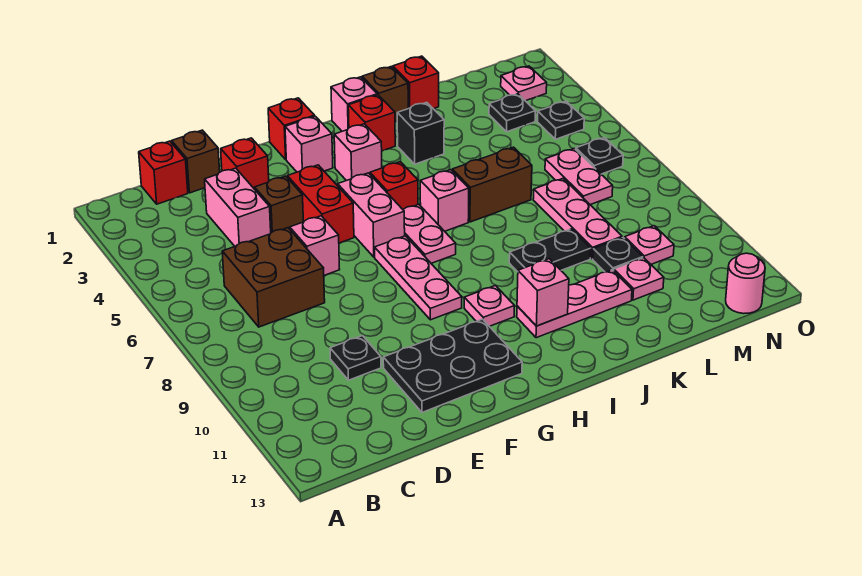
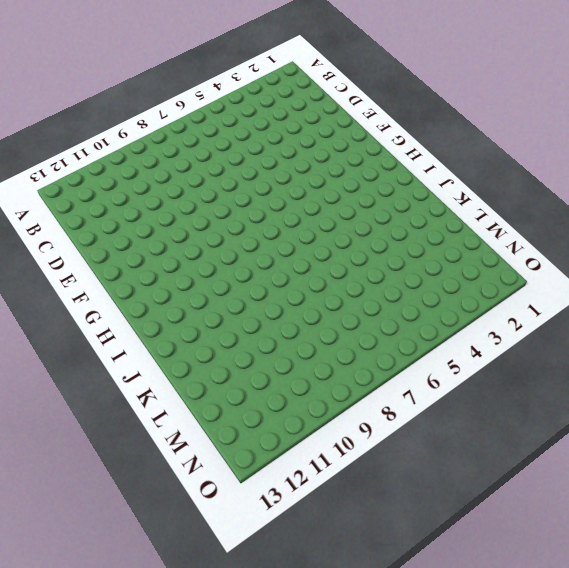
none -> red 1x1 brick [139,141,188,204]
none -> brown 2x2 brick [222,228,325,327]
none -> brown 1x1 brick [172,130,220,193]
none -> pink 1x2 brick [205,168,271,246]

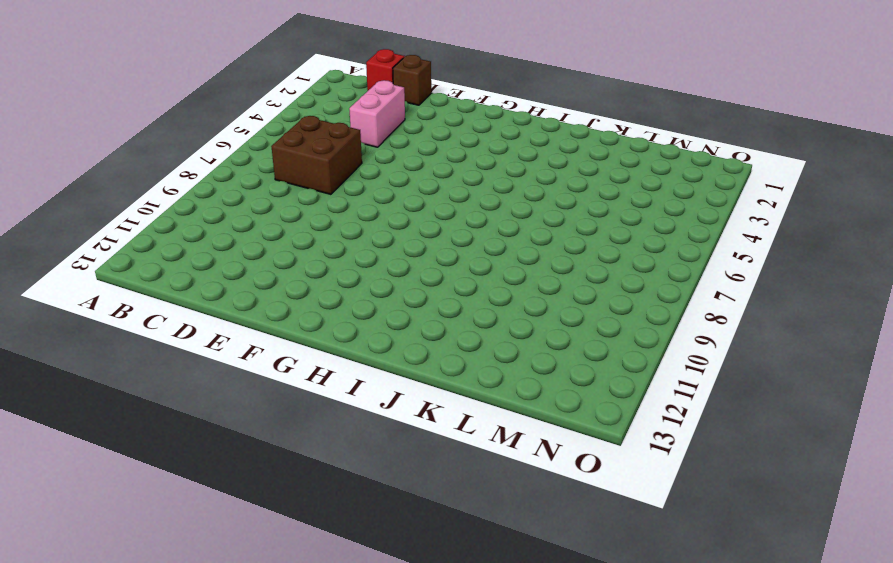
none -> black 1x1 plate [330,336,381,380]
none -> red 1x1 brick [221,138,269,189]
none -> brown 1x1 brick [255,176,303,233]
none -> pink 1x1 brick [290,216,340,275]

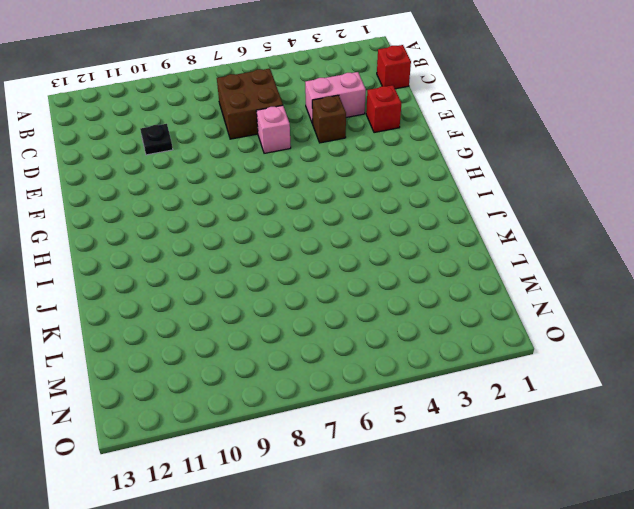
none -> brown 1x1 brick [172,130,220,193]
none -> black 2x3 plate [383,319,522,412]
none -> red 1x2 brick [287,165,354,243]
none -> red 1x1 brick [268,98,315,159]

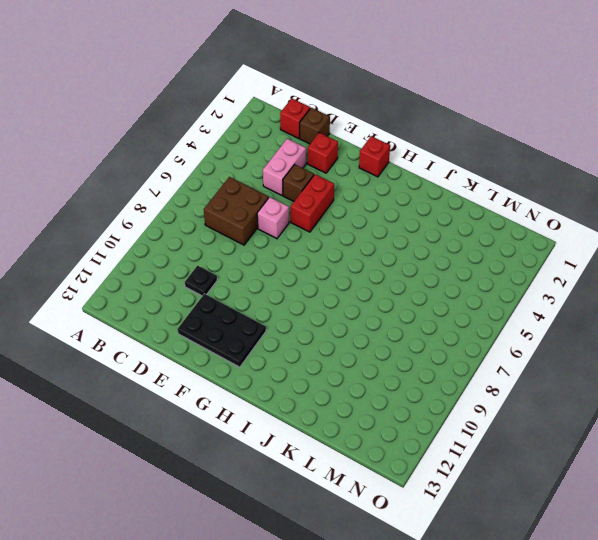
none -> pink 1x1 brick [285,116,333,172]
none -> pink 1x2 brick [338,173,405,257]
none -> pink 1x3 plate [375,236,462,320]
none -> pink 1x1 brick [334,124,382,181]

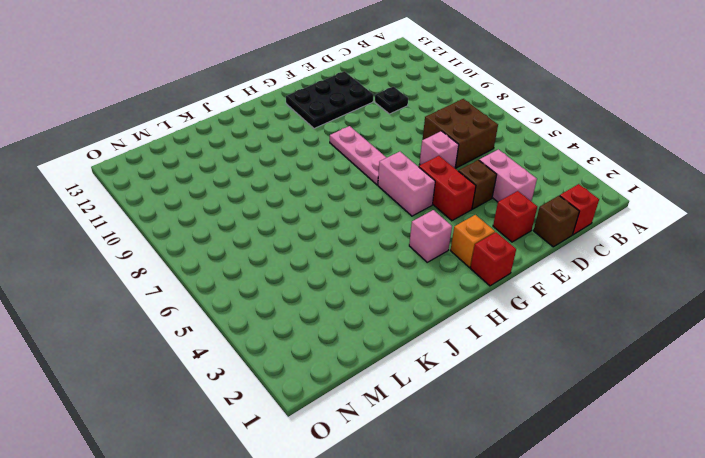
orange 1x1 brick [451,215,495,267] -> pink 1x1 brick [285,116,333,172]
none -> red 1x1 brick [370,162,418,209]
none -> pink 1x2 plate [403,204,456,263]
none -> pink 1x1 plate [464,285,515,326]
none -> pink 1x1 brick [331,77,377,131]

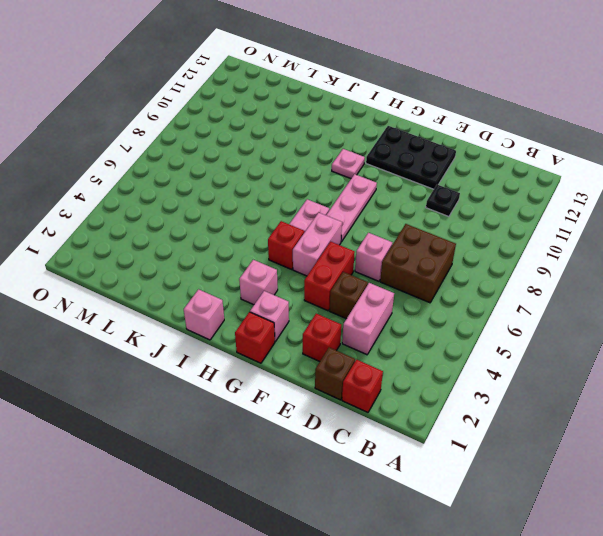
none -> red 1x1 brick [348,95,395,151]
none -> pink 1x1 brick [420,170,469,231]
none -> pink 1x3 plate [517,270,632,338]
none -> brown 1x1 brick [362,67,408,122]

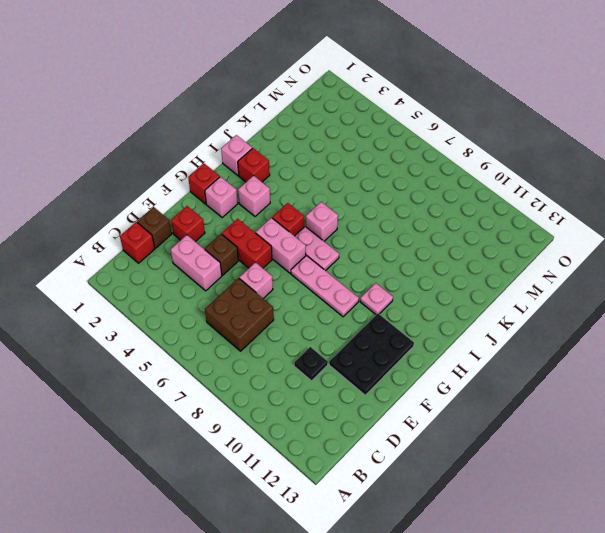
none -> pink 1x3 plate [517,270,632,338]
none -> brown 1x1 brick [362,67,408,122]
none -> black 1x1 brick [397,102,444,164]
none -> brown 1x2 brick [452,147,532,222]

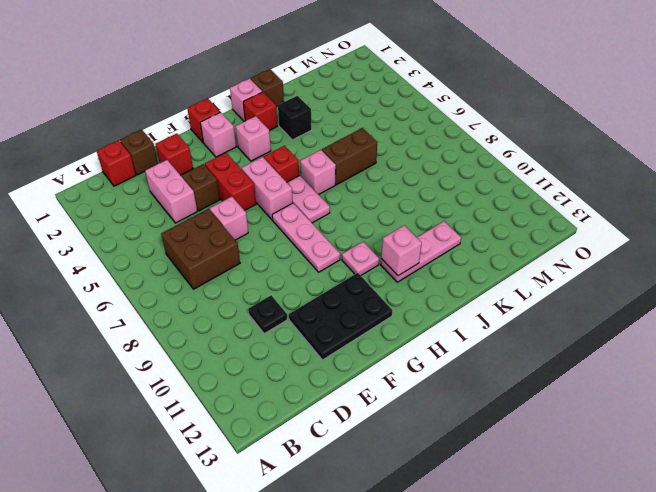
none -> black 1x2 plate [509,229,591,272]
none -> red 1x1 brick [393,56,439,109]
none -> pink 1x3 plate [533,179,622,259]
none -> black 1x1 plate [593,238,643,272]

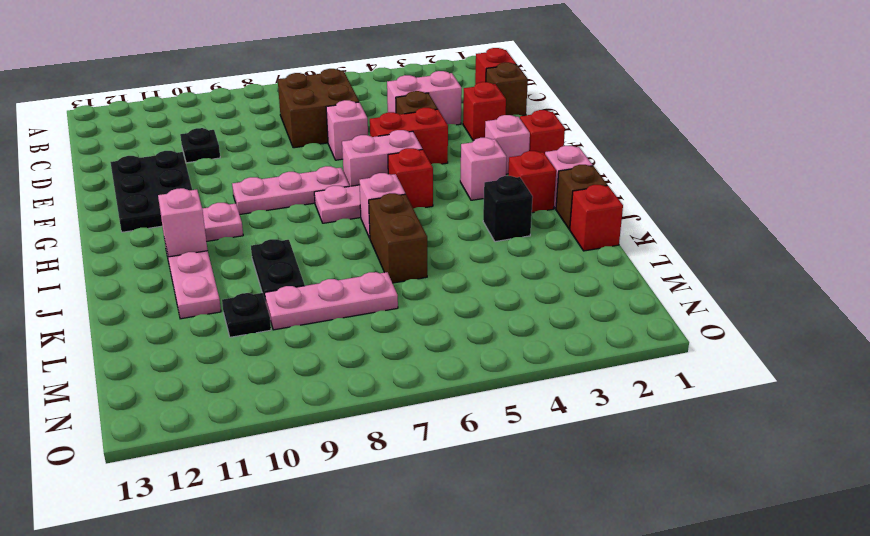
none -> pink 1x1 plate [614,258,664,300]
none -> black 1x1 plate [489,94,535,132]
none -> pink 1x2 plate [545,148,613,205]
none -> pink 1x1 plate [625,226,674,264]

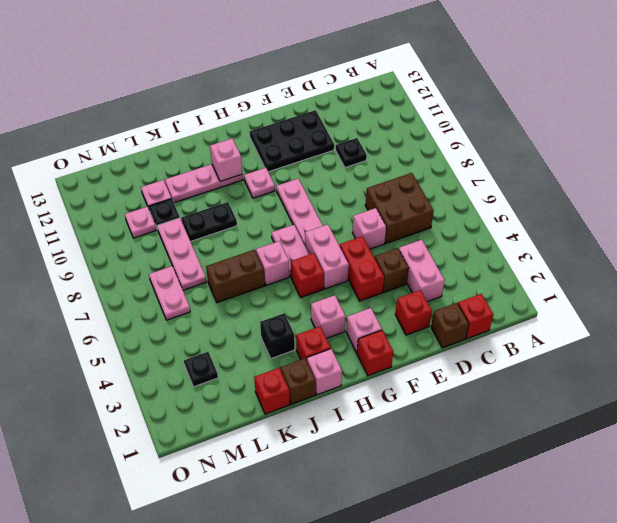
none -> pink 1x1 plate [501,66,547,101]
none -> black 1x1 plate [537,101,584,139]
none -> black 1x1 plate [576,138,623,174]
none -> pink 1x1 round brick [726,253,765,314]

